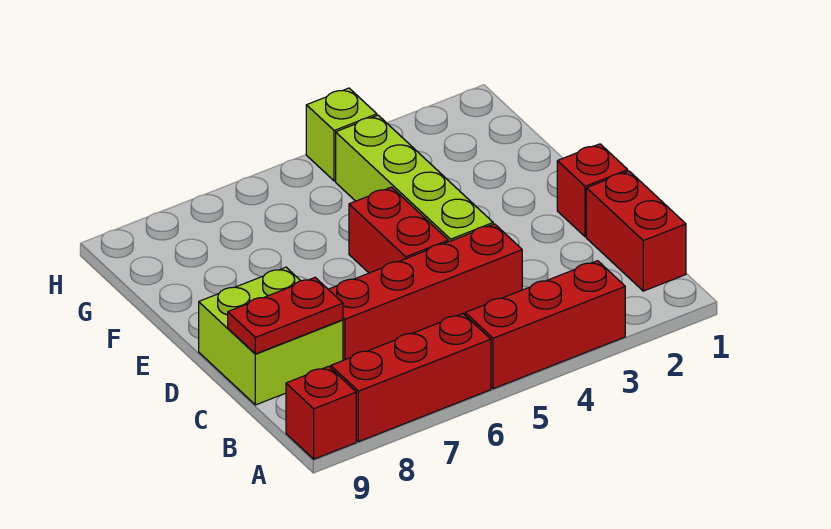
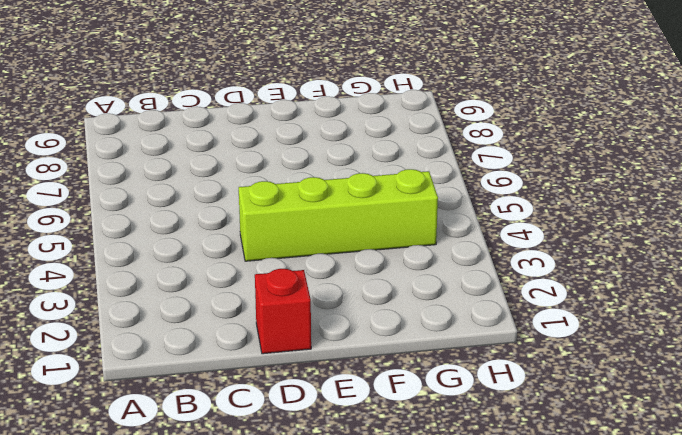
none -> red 1x3 brick [465,261,625,389]
none -> red 1x3 brick [331,314,491,442]

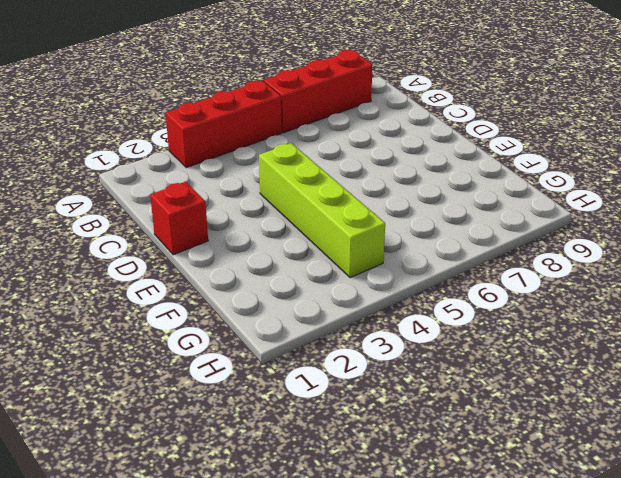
none -> red 1x1 brick [286,366,356,459]
none -> red 1x2 brick [586,171,686,291]

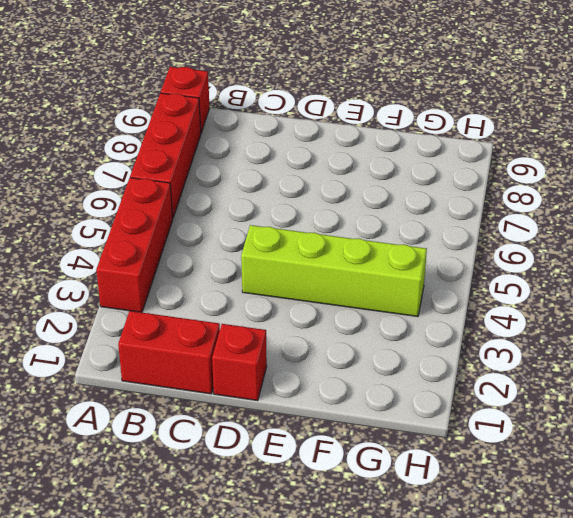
none -> red 1x4 brick [328,224,522,360]
none -> lime 2x2 brick [199,267,343,405]

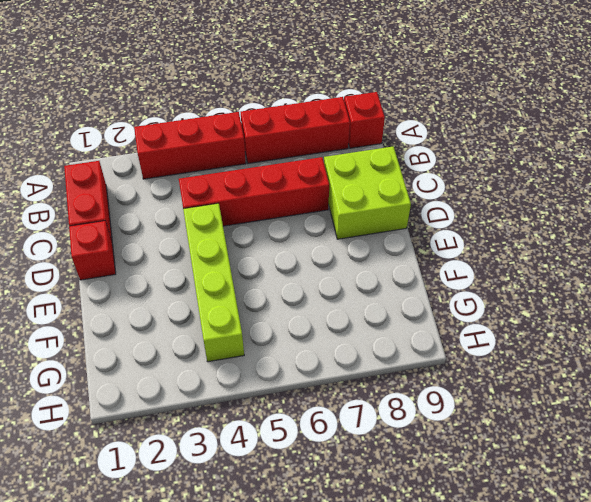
none -> red 1x2 brick [349,187,448,273]
none -> lime 1x1 brick [306,88,377,181]

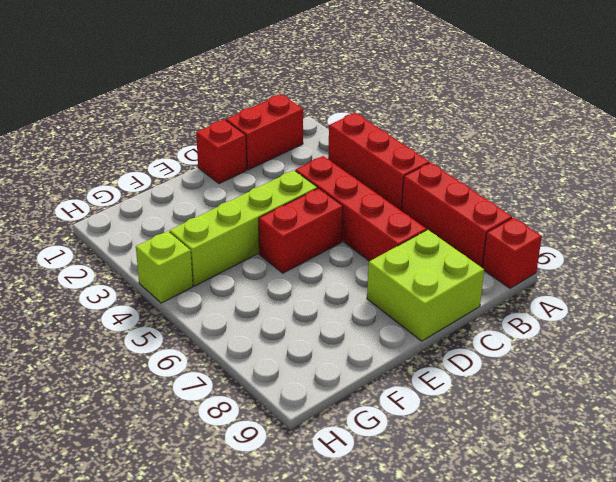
none -> red 1x2 plate [228,278,343,354]

